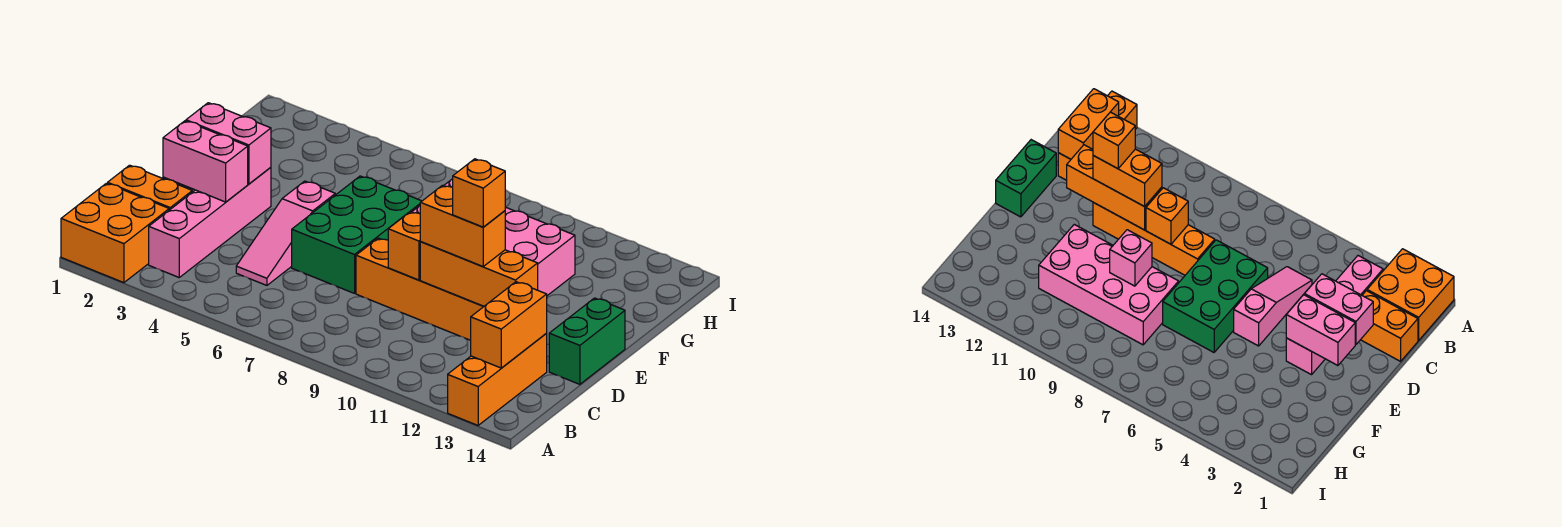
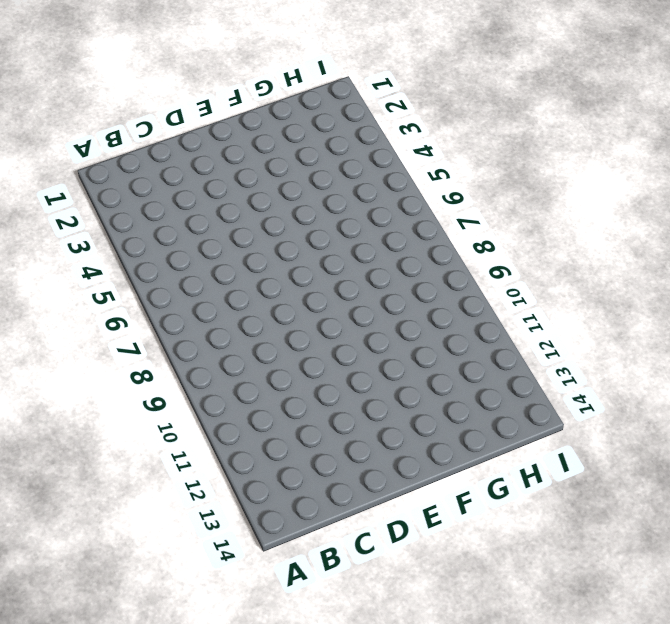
none -> orange 2x2 brick [61,183,169,283]
none -> orange 1x3 brick [448,334,547,425]
none -> pink 1x4 brick [149,167,271,277]

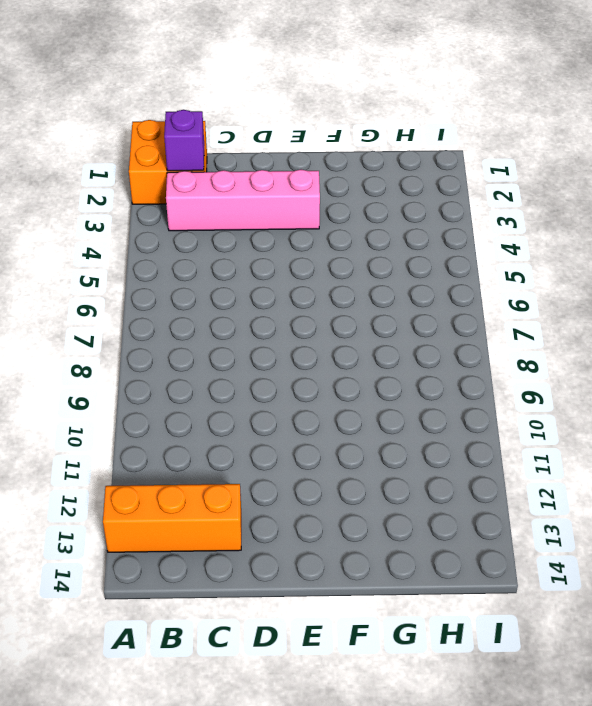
purple 1x1 brick [164,110,204,171] -> none
none -> orange 1x2 brick [108,165,192,210]
none -> pink 1x3 slope [236,181,335,285]
none -> green 2x3 brick [292,176,422,293]

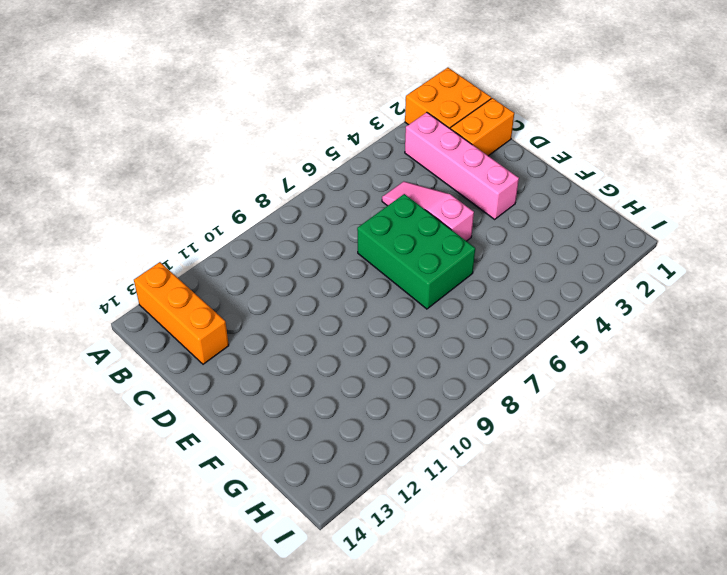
none -> orange 1x4 brick [356,238,484,340]
none -> green 1x2 brick [549,298,625,384]
none -> pink 2x4 brick [412,206,575,296]

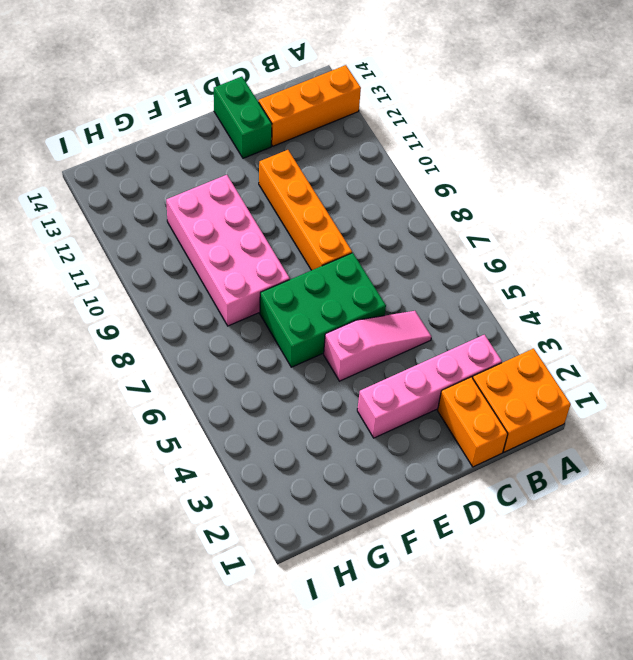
green 1x2 brick [214,77,272,158] -> green 1x2 brick turned to [549,298,625,384]
none -> orange 1x2 brick [471,282,547,368]
none -> pink 1x2 brick [163,121,248,202]
none -> orange 1x1 brick [388,212,421,280]

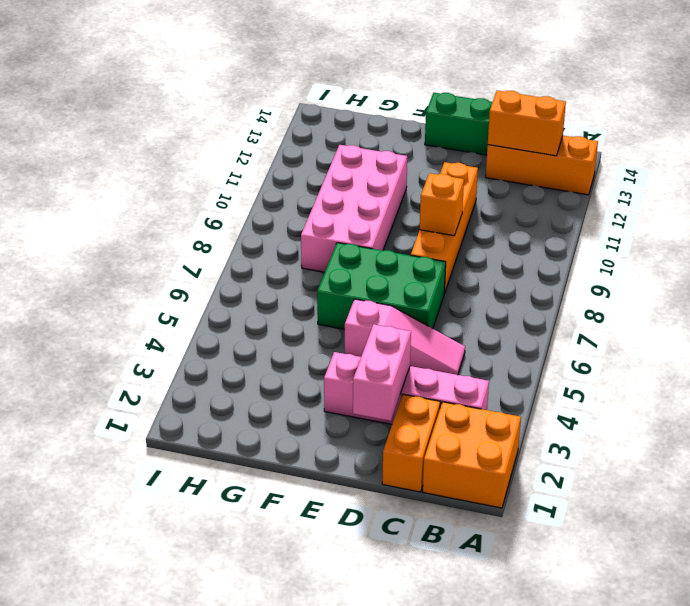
none -> orange 1x3 brick [420,242,538,306]
none -> pink 1x2 brick [186,103,271,184]
none -> pink 1x1 brick [1110,230,1152,286]

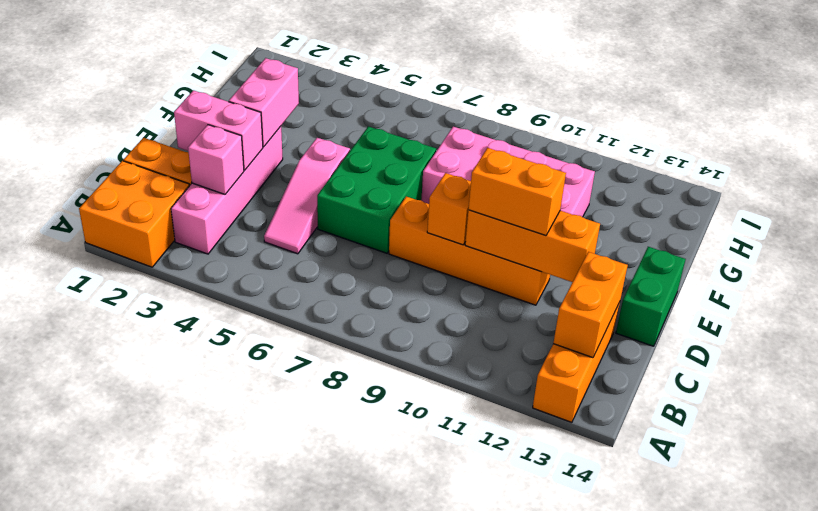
pink 1x1 brick [188,125,244,194] -> pink 1x1 brick moved to [1110,230,1152,286]
pink 1x2 brick [229,58,299,147] -> pink 1x2 brick turned to [186,103,271,184]
none -> orange 1x1 brick [453,159,505,227]

